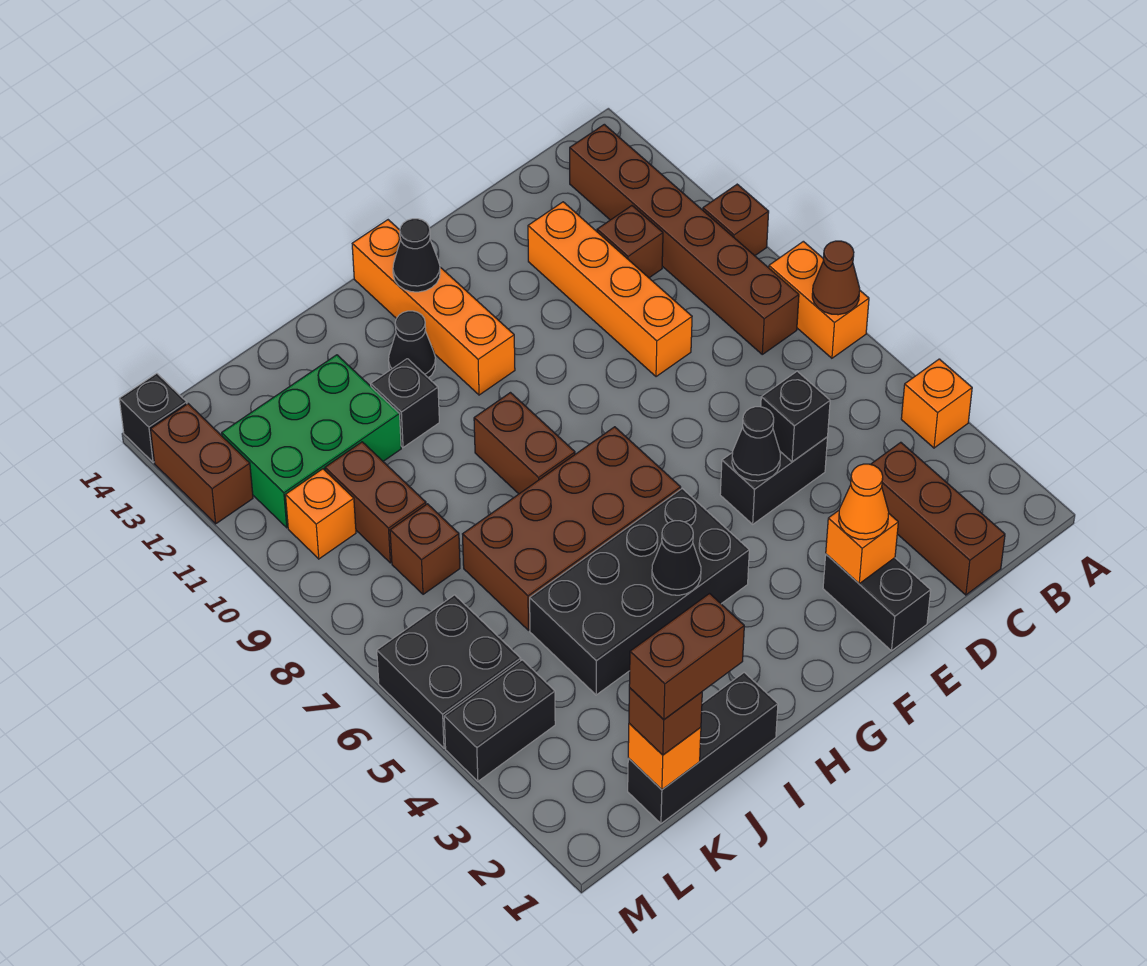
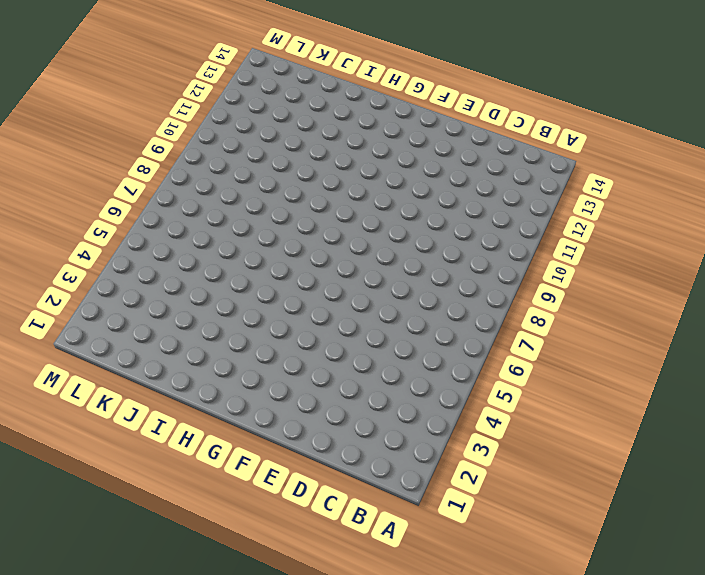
none -> orange 1x1 brick [901,359,972,448]
none -> orange 1x2 brick [769,241,869,358]
none -> brown 1x1 brick [703,184,769,256]
none -> brown 1x6 brick [570,124,799,354]

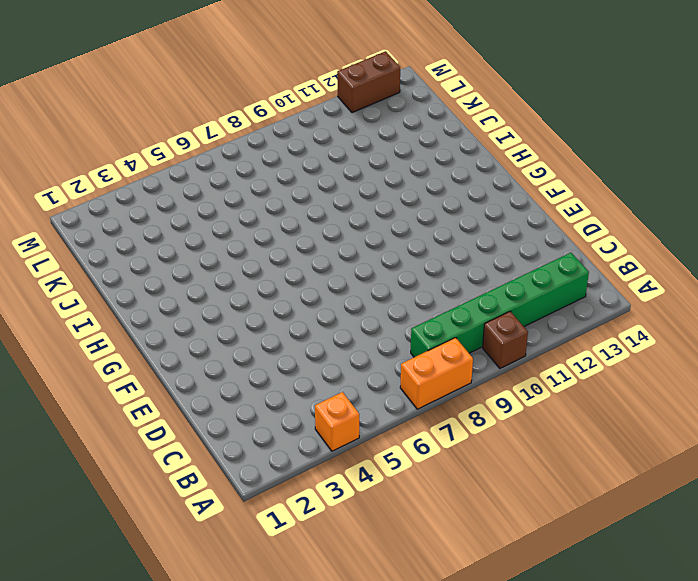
green 1x6 brick [411,253,589,357] -> brown 1x6 brick [570,124,799,354]
none -> brown 1x3 brick [871,442,1005,595]
none -> brown 1x1 brick [597,206,663,278]
none -> black 1x2 brick [720,437,828,524]
none -> orange 1x4 brick [528,202,692,377]

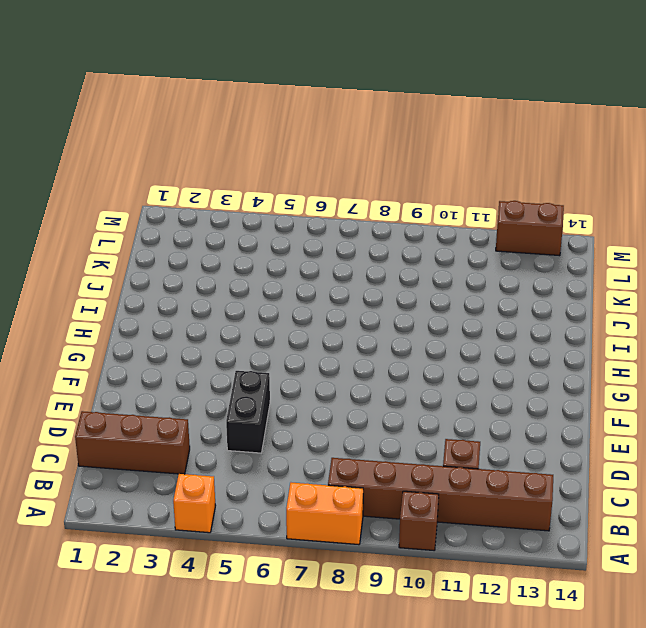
none -> orange 1x4 brick [528,202,692,377]
none -> black 1x2 brick [823,554,931,651]
none -> black 2x4 brick [530,489,749,695]
none -> brown 2x4 brick [463,427,681,630]

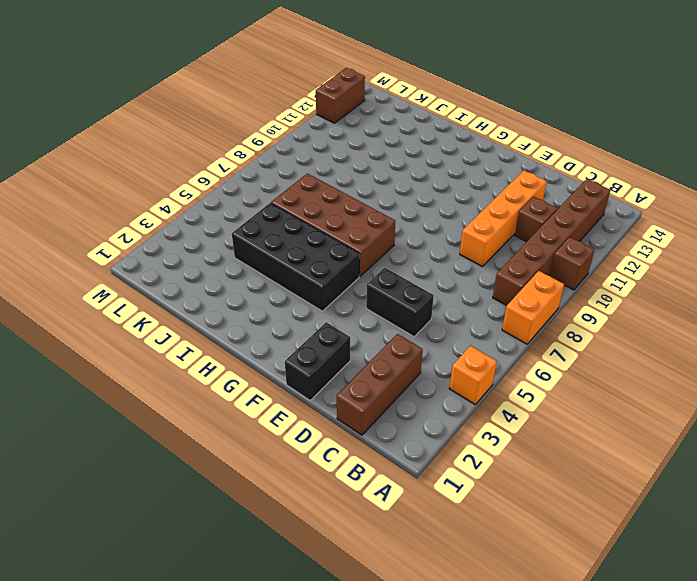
none -> orange 1x4 brick [352,220,515,395]
none -> brown 1x2 brick [474,393,575,494]
none -> black 1x1 cone [389,311,436,378]
none -> black 1x3 brick [628,673,778,823]

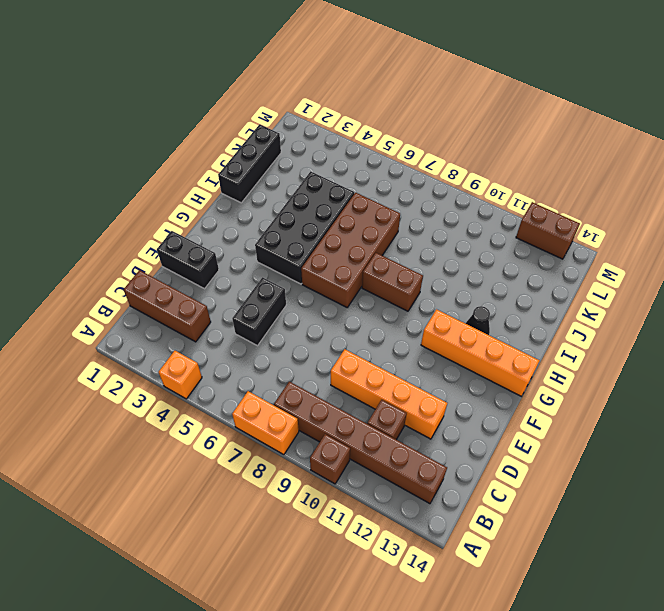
none -> black 1x1 brick [371,359,439,447]
none -> green 2x3 brick [222,355,401,528]
none -> brown 1x1 brick [390,504,460,594]
none -> brown 1x2 brick [325,442,426,563]

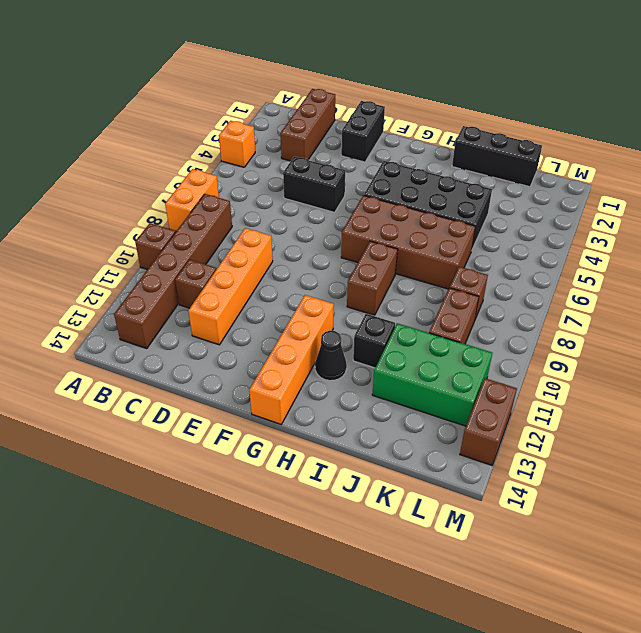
none -> black 1x2 brick [444,660,555,781]
none -> black 2x2 brick [377,595,521,748]
none -> orange 1x1 brick [286,469,356,559]
none -> black 1x1 brick [119,373,187,462]

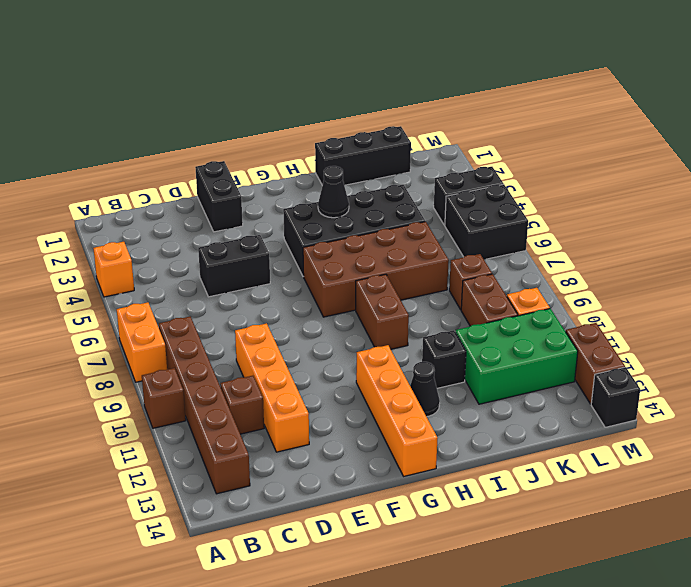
none -> brown 1x3 brick [871,442,1005,595]
none -> brown 1x1 cone [812,241,860,315]
none -> black 1x1 brick [761,371,830,462]
none -> orange 1x1 brick [826,511,898,584]

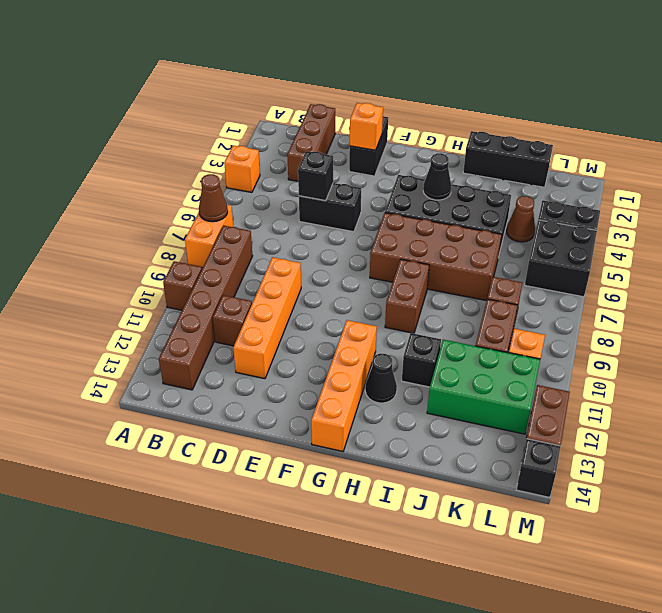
brown 1x1 cone [507,196,535,242] -> none
none -> black 1x1 cone [732,407,780,481]
none -> black 1x1 cone [393,219,440,292]
none -> orange 1x1 brick [628,723,701,790]
none -> orange 1x1 cone [839,464,889,540]

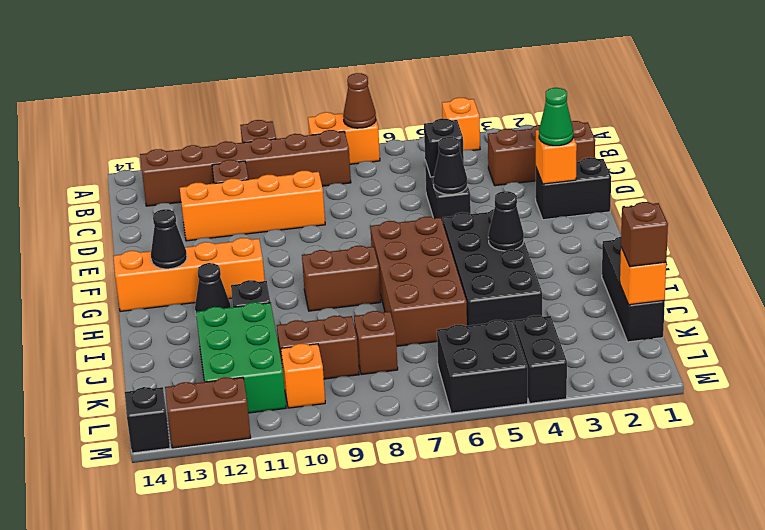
green 1x1 cone [539,88,573,146] -> orange 1x1 cone [839,464,889,540]
none -> brown 1x2 brick [629,594,744,720]

